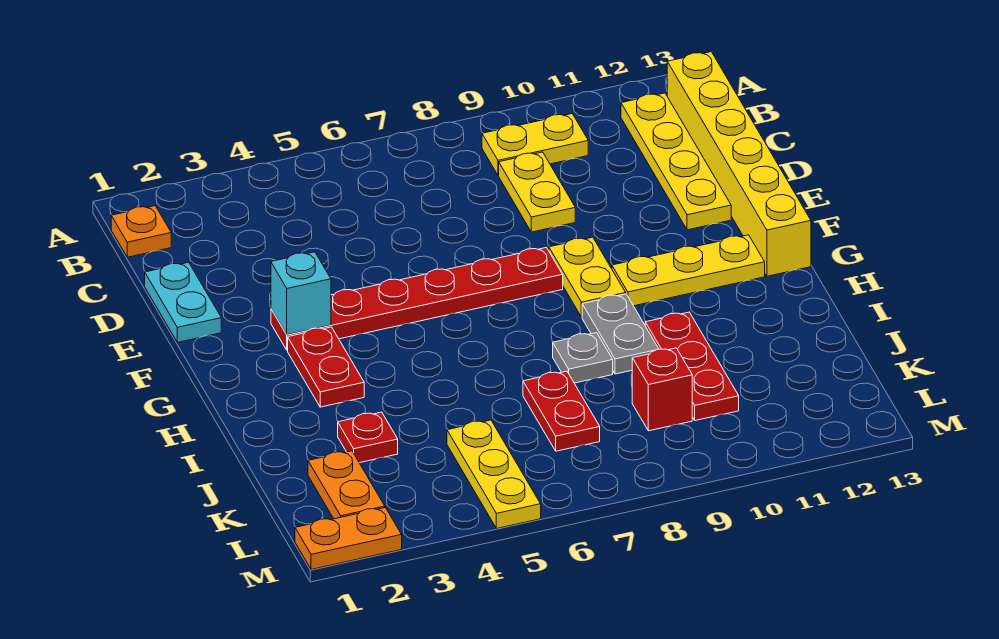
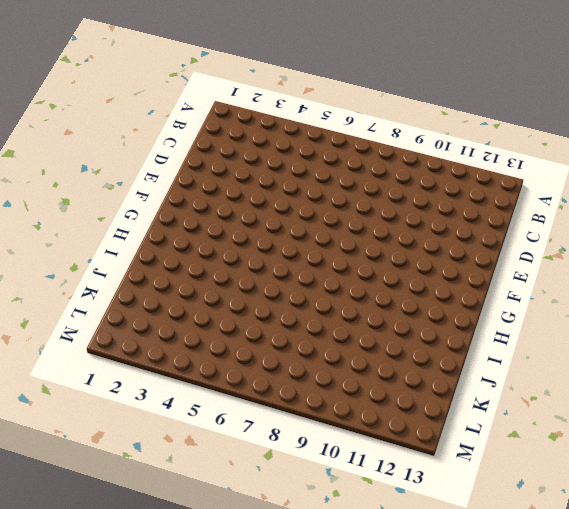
none -> orange 1x1 plate [111,206,171,257]
none -> yellow 1x2 plate [482,114,588,175]
none -> yellow 1x4 plate [621,93,731,230]

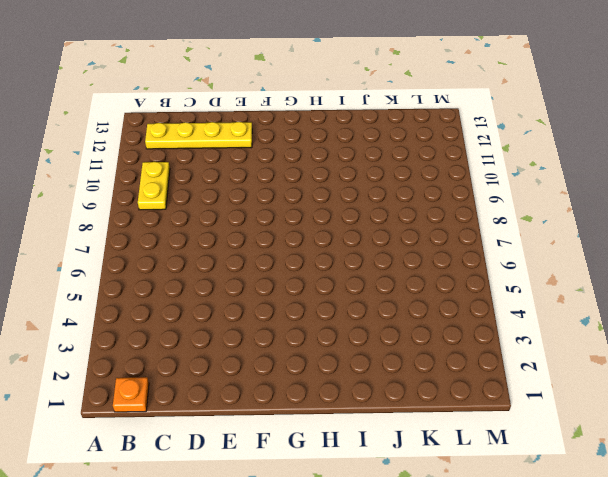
none -> yellow 1x6 brick [667,52,811,276]
none -> yellow 1x2 plate [499,152,575,232]
none -> cyan 1x2 plate [145,262,221,342]

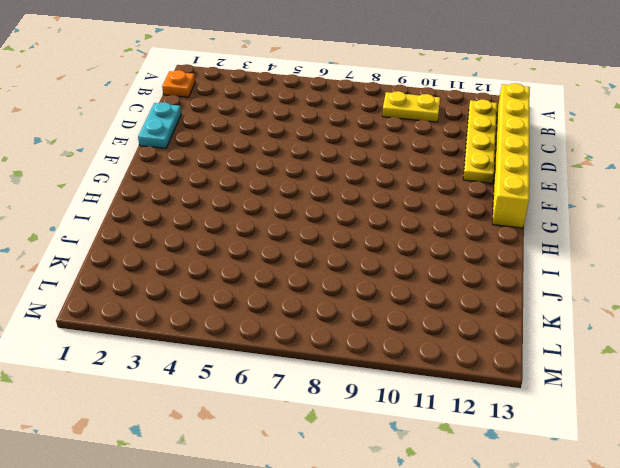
none -> yellow 1x2 plate [499,152,575,232]
none -> red 1x6 plate [271,248,563,350]
none -> yellow 1x2 plate [549,237,626,317]

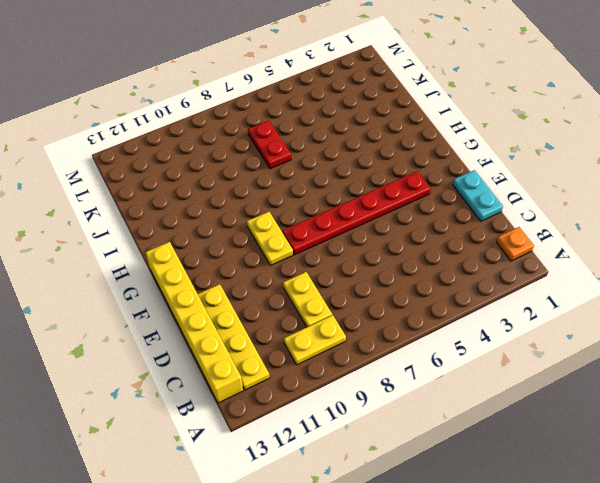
none -> red 1x2 plate [288,327,364,407]
none -> yellow 1x3 plate [612,235,765,306]
none -> grey 1x2 plate [582,294,659,374]

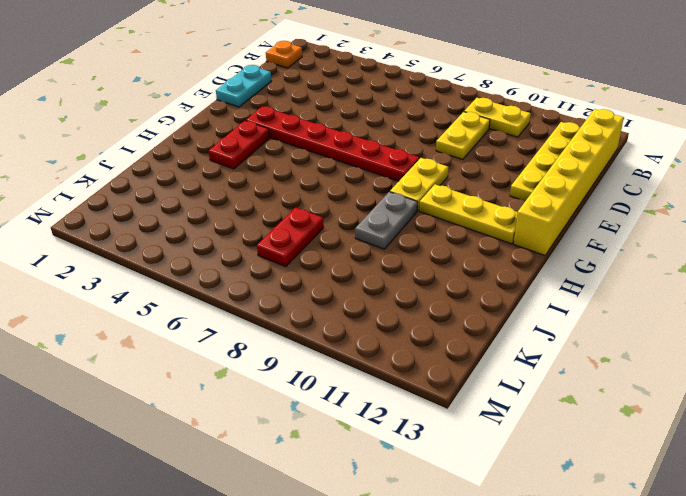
none -> grey 1x1 plate [553,333,613,383]
none -> red 1x3 plate [645,312,739,421]
none -> red 1x1 plate [338,412,398,463]

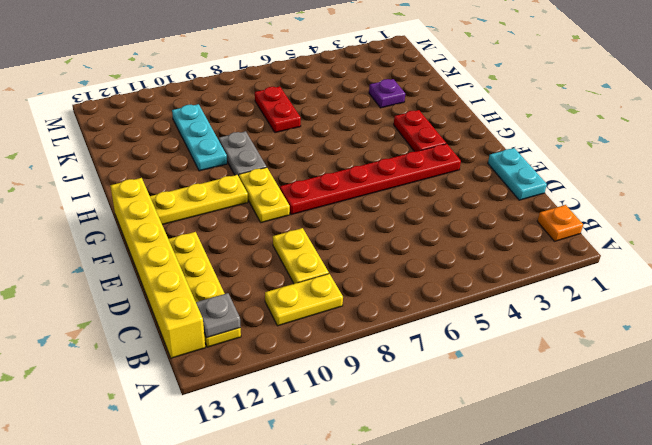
grey 1x1 plate [196,293,241,338] -> grey 1x1 plate moved to [553,333,613,383]
cyan 1x3 plate [172,104,227,171] -> red 1x3 plate [645,312,739,421]
purple 1x1 plate [369,79,405,108] -> red 1x1 plate [338,412,398,463]
none -> orange 1x2 plate [308,451,385,519]
none -> yellow 1x3 plate [447,420,541,529]
none -> red 1x1 brick [632,348,692,431]

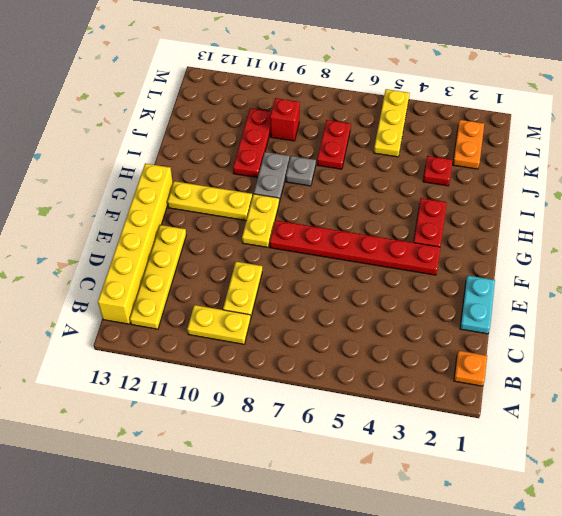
none -> orange 1x2 plate [295,508,402,569]
none -> cyan 1x1 brick [271,252,331,335]

